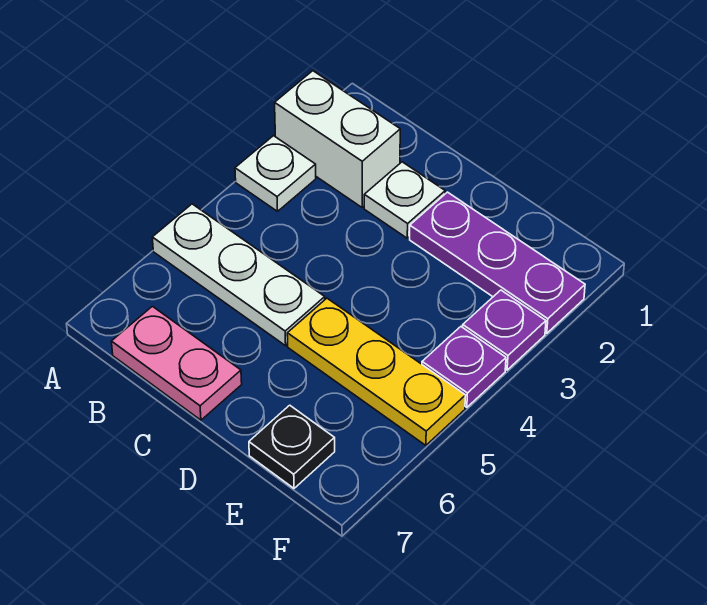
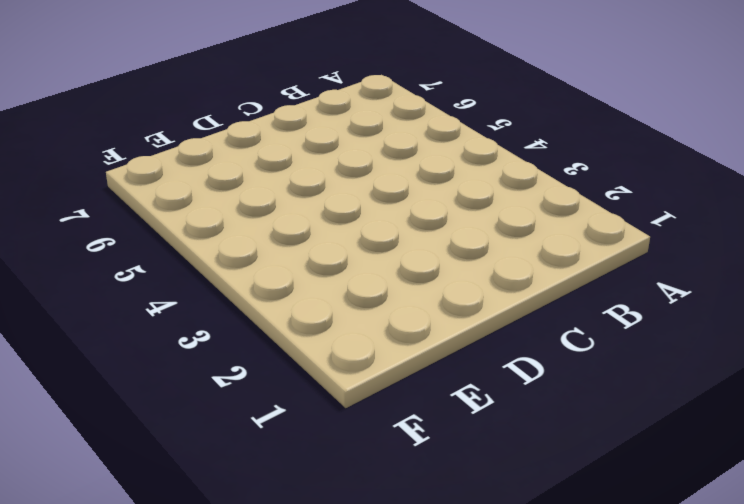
none -> white 1x2 brick [275,71,400,207]
none -> white 1x1 plate [235,136,316,211]

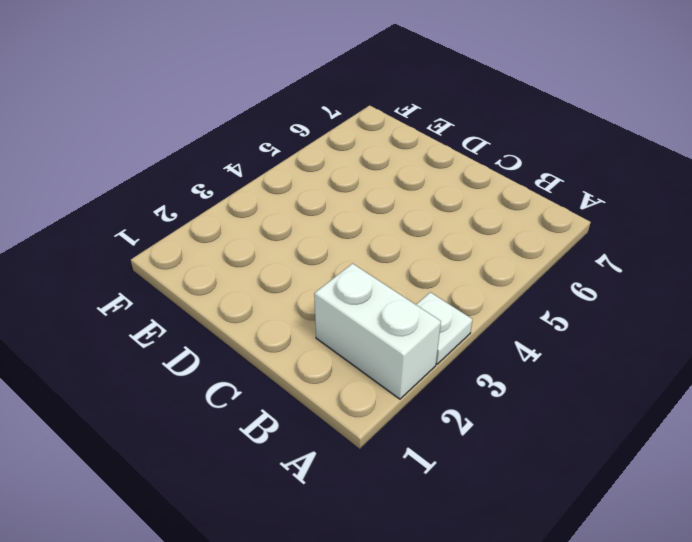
none -> white 1x3 plate [152,204,325,346]
none -> pink 1x2 plate [111,306,242,420]

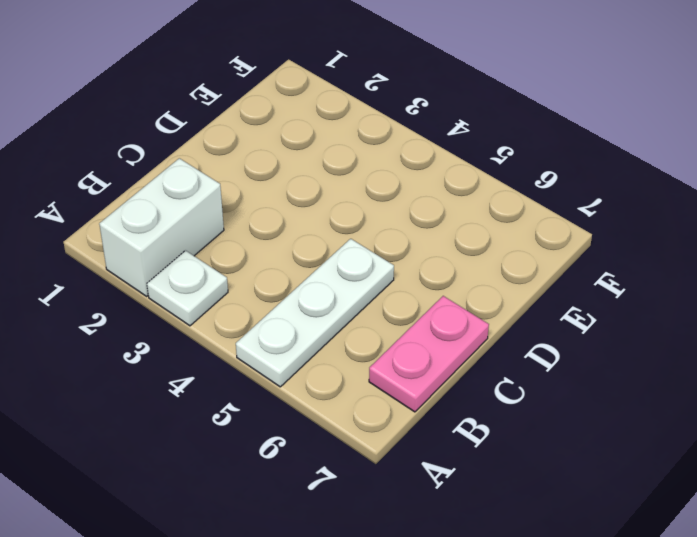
none -> white 1x1 plate [364,162,445,238]
none -> purple 1x3 plate [410,192,585,333]

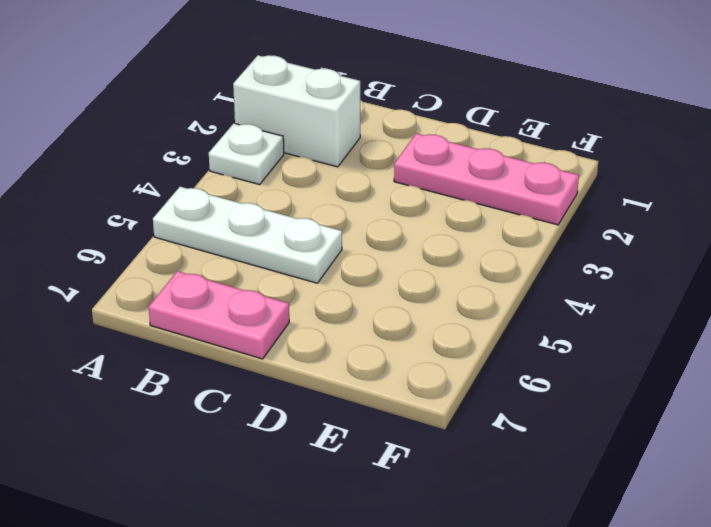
pink 1x3 plate [394,134,579,225] -> purple 1x3 plate [410,192,585,333]
none -> white 1x1 plate [364,162,445,238]
none -> yellow 1x3 plate [287,298,466,445]

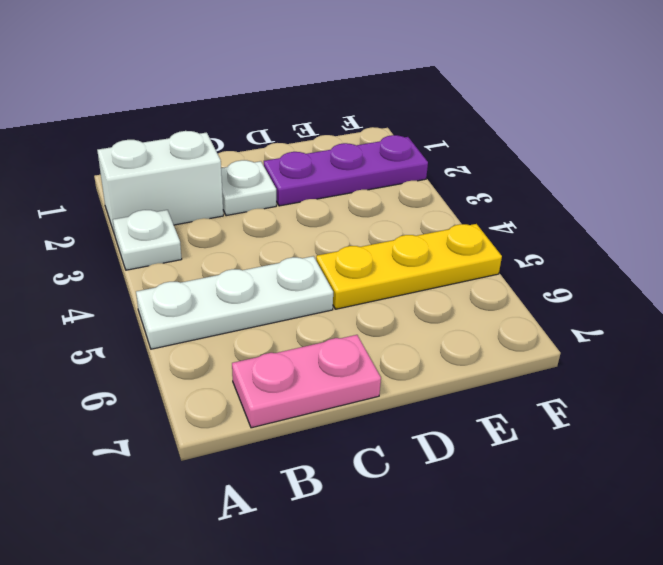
none -> black 1x1 plate [249,405,335,488]
none -> purple 1x1 plate [463,290,546,370]

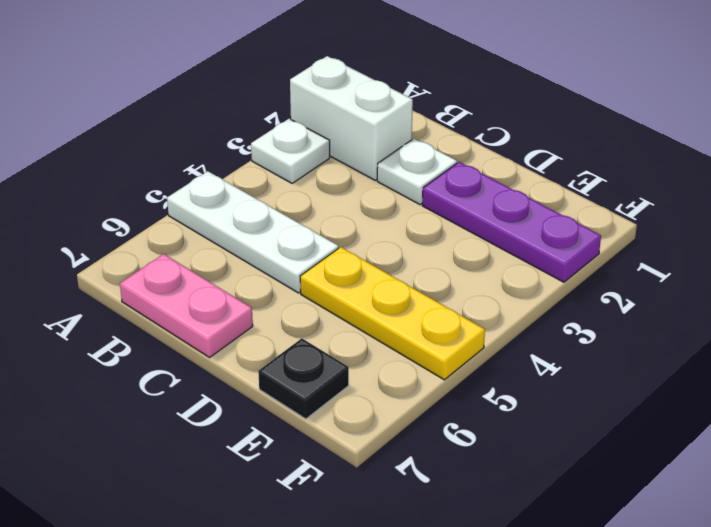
none -> purple 1x1 plate [463,290,546,370]
none -> purple 1x1 plate [422,327,506,407]

